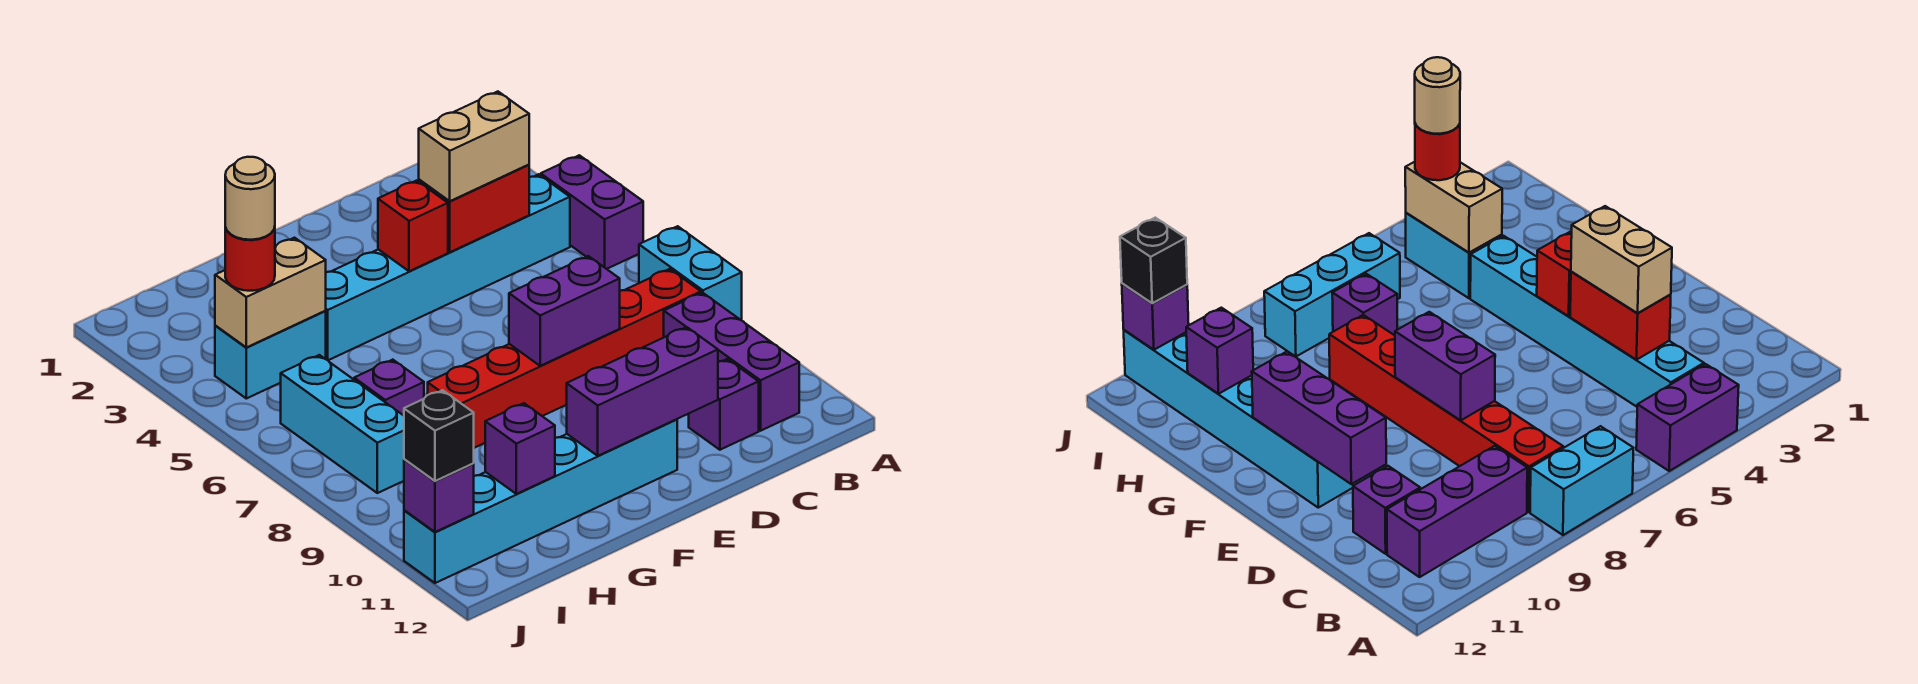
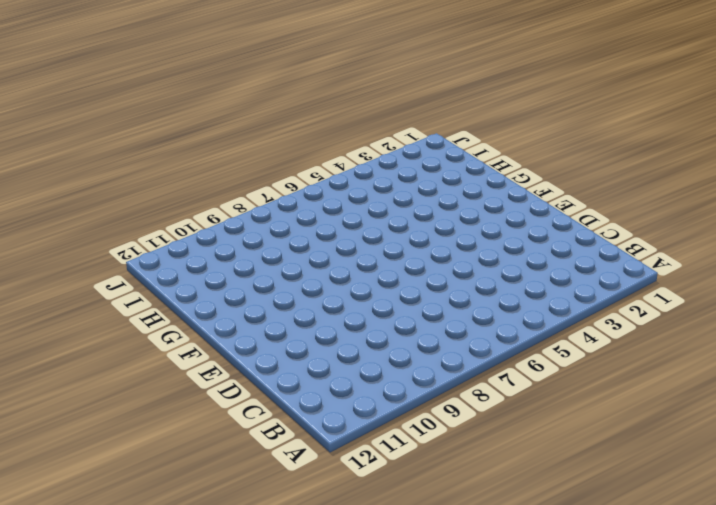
none -> purple 1x2 brick [541,155,643,269]
none -> cyan 1x2 brick [639,226,742,320]
none -> cyan 1x6 brick [326,174,570,360]

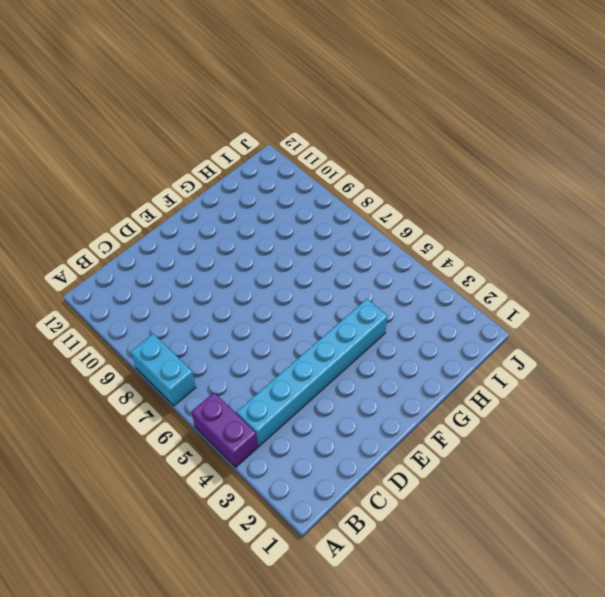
none -> red 1x6 brick [428,269,701,448]
none -> purple 1x3 brick [664,293,799,431]
none -> purple 1x1 brick [689,359,759,450]

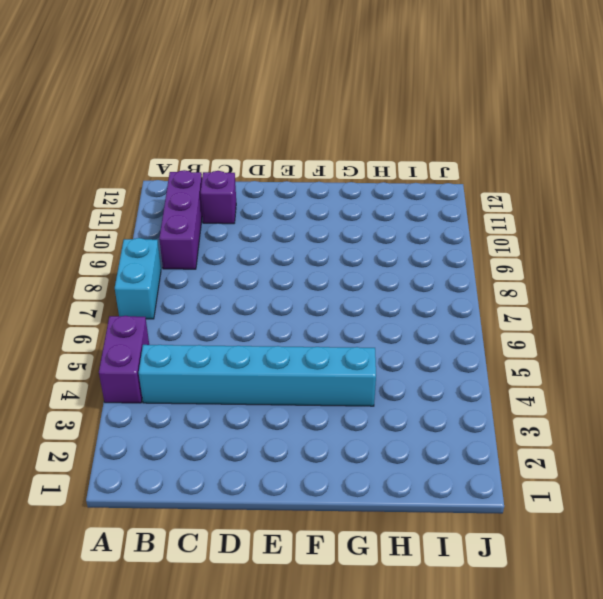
none -> red 1x6 brick [428,269,701,448]
none -> cyan 1x6 brick [404,419,677,583]
none -> cyan 1x2 brick [215,311,326,398]

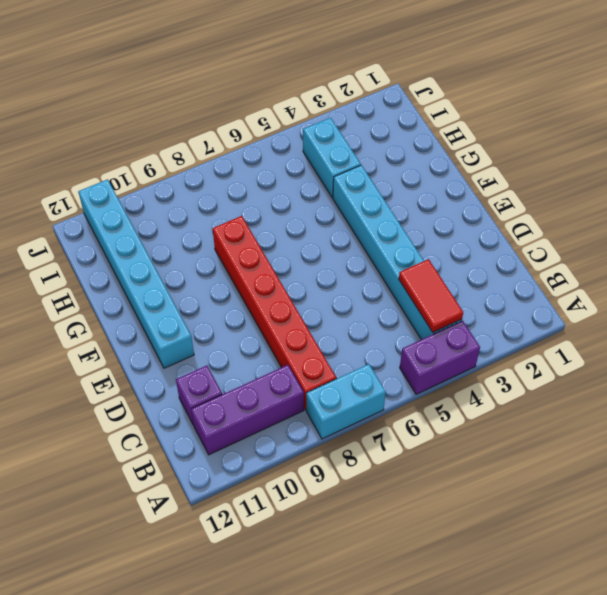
red 1x2 tile [399,259,463,332] -> red 1x2 brick [419,165,529,252]
none -> purple 1x1 brick [354,360,424,416]
none -> cyan 1x3 brick [281,355,404,493]
none -> purple 1x2 brick [509,256,620,366]

